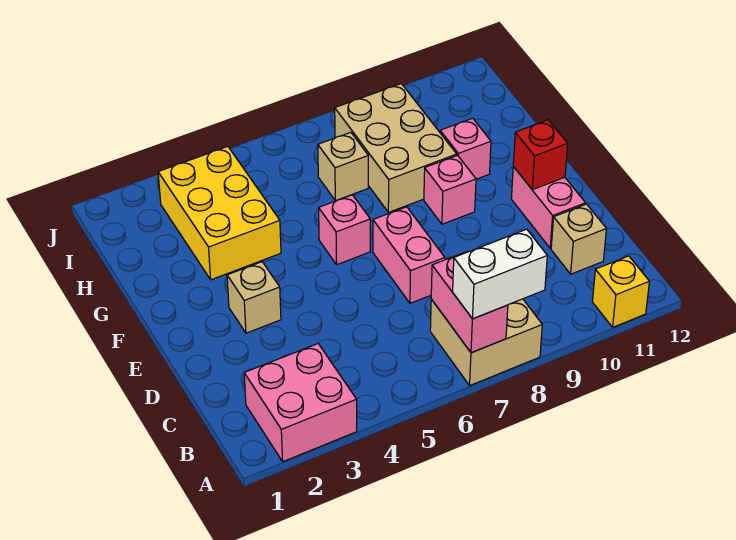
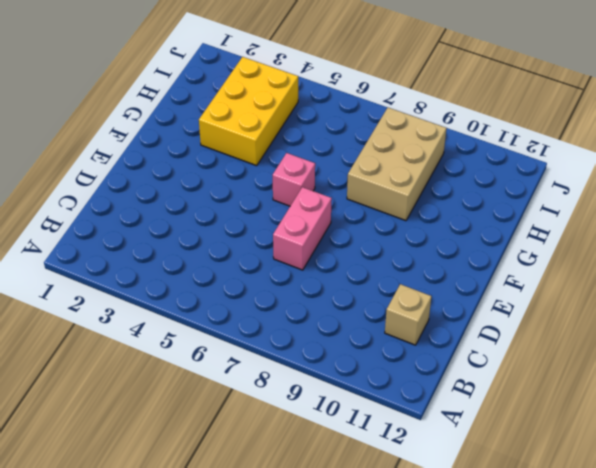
none -> pink 2x2 brick [244,344,357,462]
none -> tan 2x2 brick [430,299,542,385]
none -> yellow 1x1 brick [592,256,649,327]

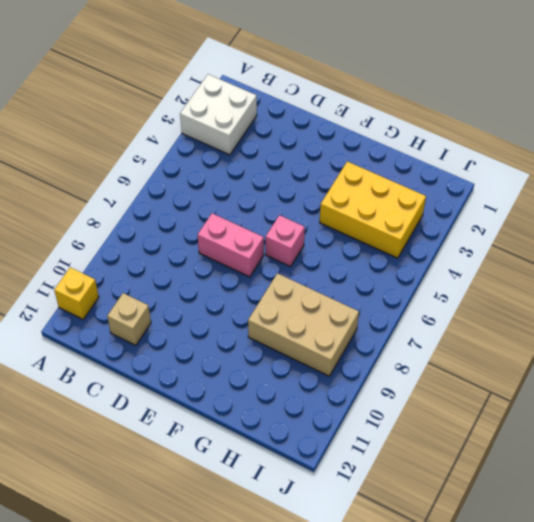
white 2x2 brick [180,74,257,155] -> pink 2x2 brick [244,344,357,462]
none -> tan 2x2 brick [430,299,542,385]
none -> pink 1x2 brick [511,167,586,248]
none -> tan 1x1 brick [227,262,281,333]

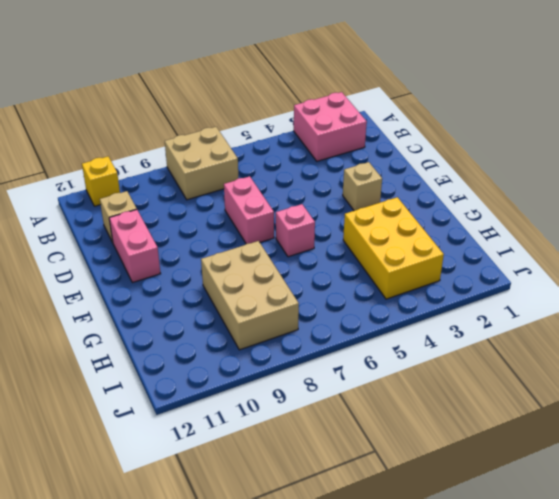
none -> pink 1x1 brick [424,155,476,224]
none -> pink 1x1 brick [440,118,491,179]
none -> tan 1x1 brick [318,132,368,201]

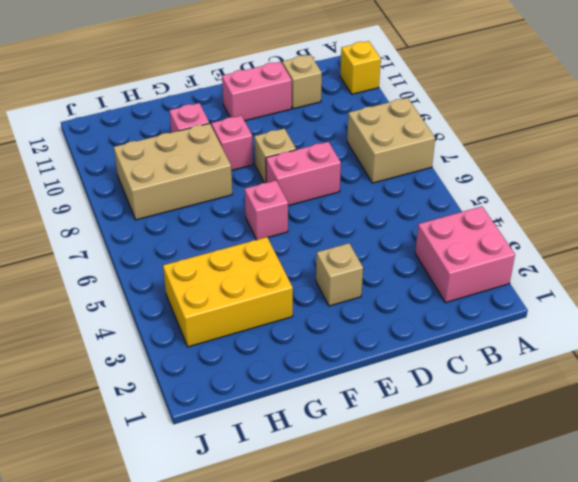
tan 1x1 brick [254,129,296,183] -> tan 1x1 brick moved to [318,132,368,201]
none -> pink 1x2 brick [431,252,508,353]
none -> red 1x1 brick [513,120,568,190]
none -> white 1x2 brick [453,229,547,319]

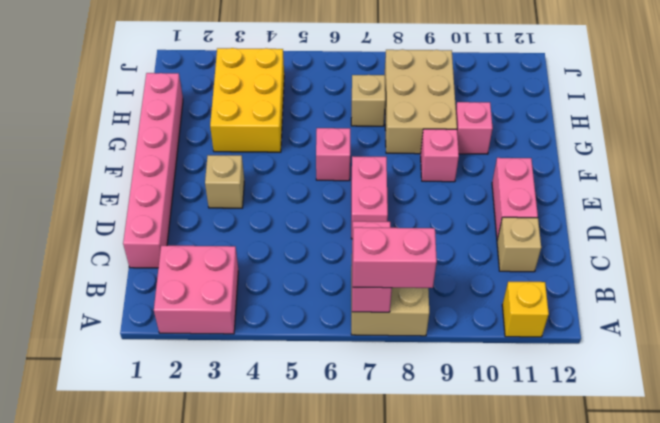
pink 1x2 brick [353,227,437,288] -> white 1x2 brick [453,229,547,319]
pink 1x6 brick [123,73,183,268] -> none
none -> red 1x1 brick [513,120,568,190]

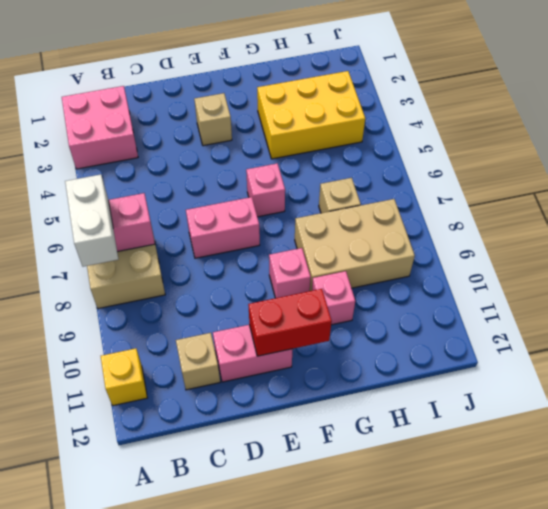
red 1x2 brick [248,289,332,356] -> red 1x1 brick [513,120,568,190]

